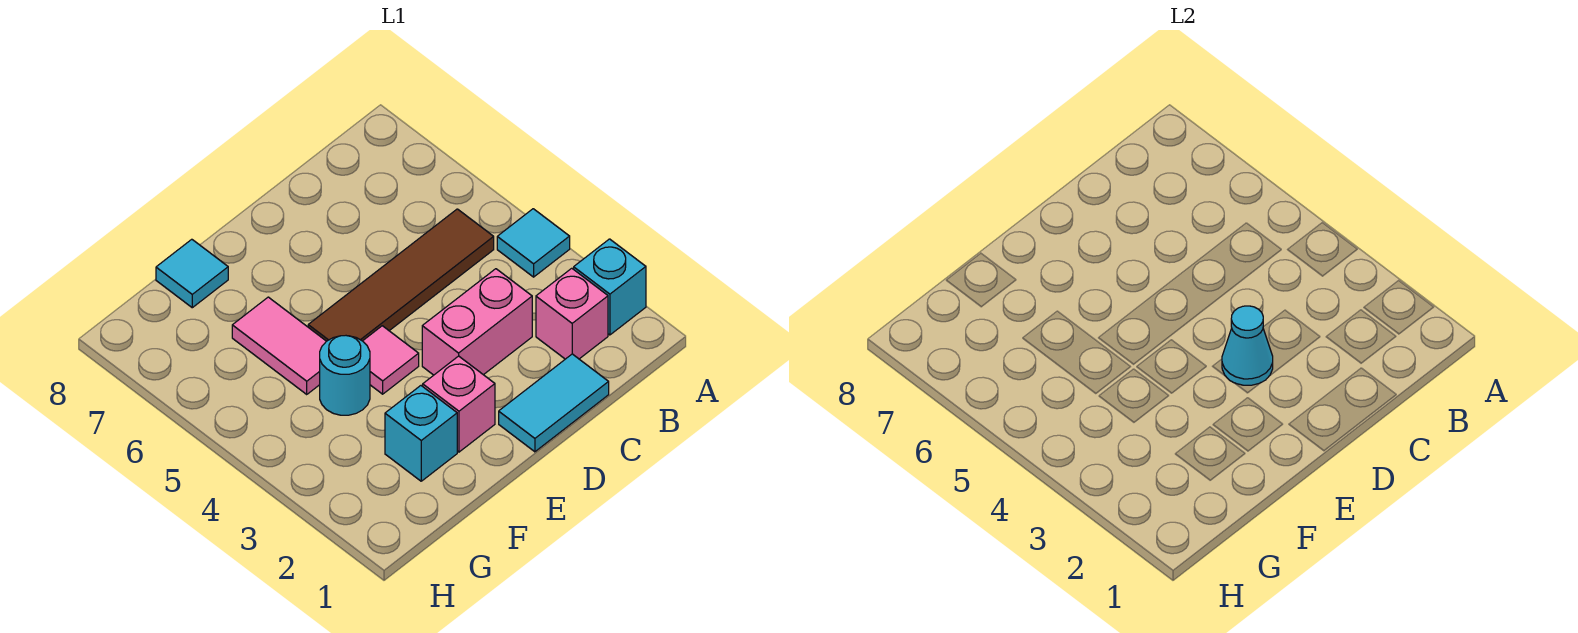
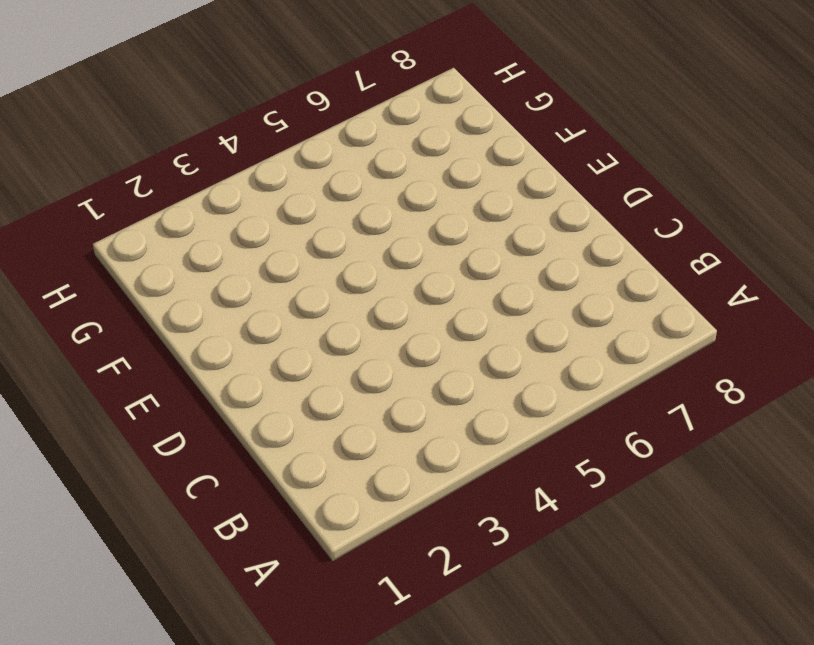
none -> cyan 1x1 brick [574,239,646,335]
none -> cyan 1x1 tile [497,209,570,277]
none -> pink 1x1 brick [536,268,608,359]

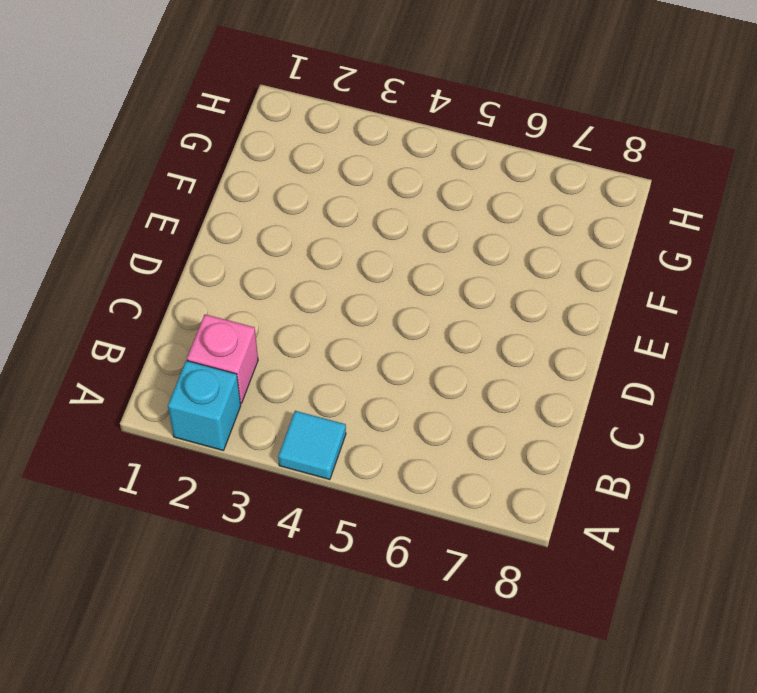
none -> brown 1x4 tile [308,209,494,341]
none -> cyan 1x2 tile [499,354,609,452]
none -> pink 1x2 brick [422,269,532,375]

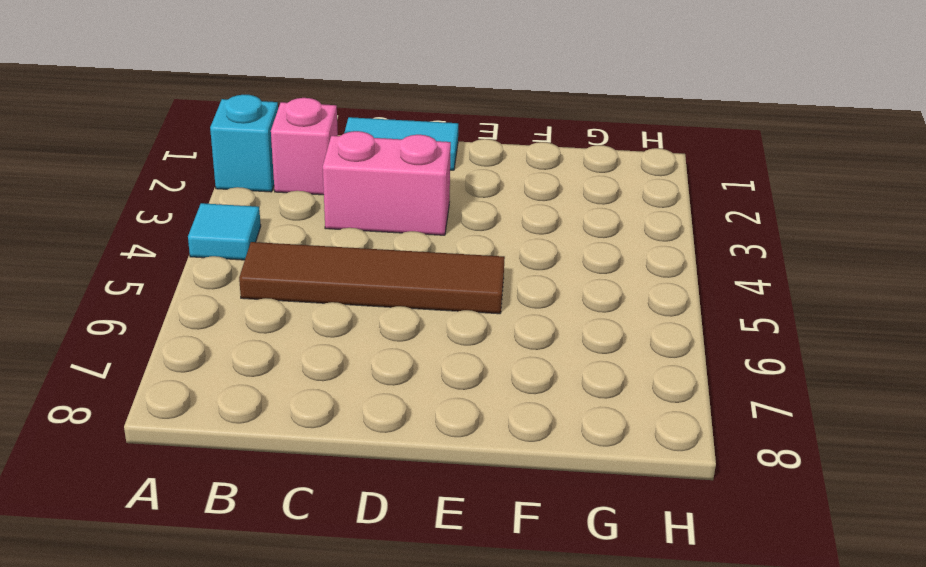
none -> pink 1x1 brick [423,356,495,452]
none -> pink 1x1 tile [363,326,419,394]
none -> cyan 1x1 brick [385,386,457,481]

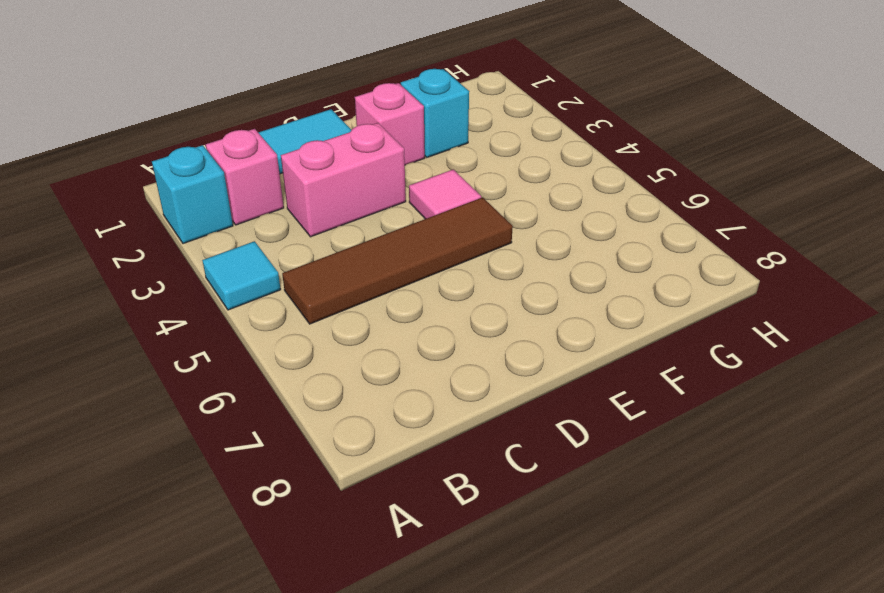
none -> cyan 1x1 round brick [320,336,370,415]
none -> pink 1x2 tile [232,297,326,394]
none -> cyan 1x1 tile [156,239,228,308]

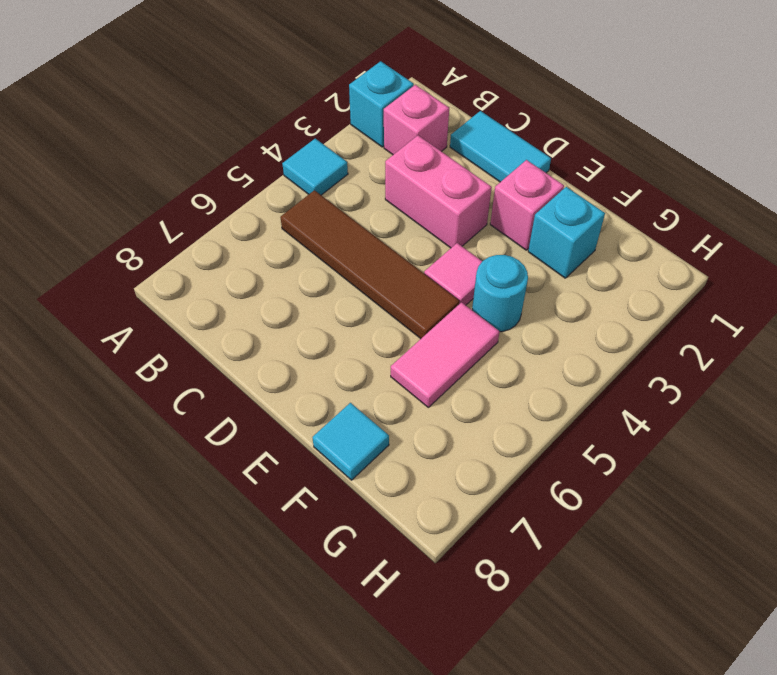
none -> cyan 1x1 cone [1222,306,1273,385]

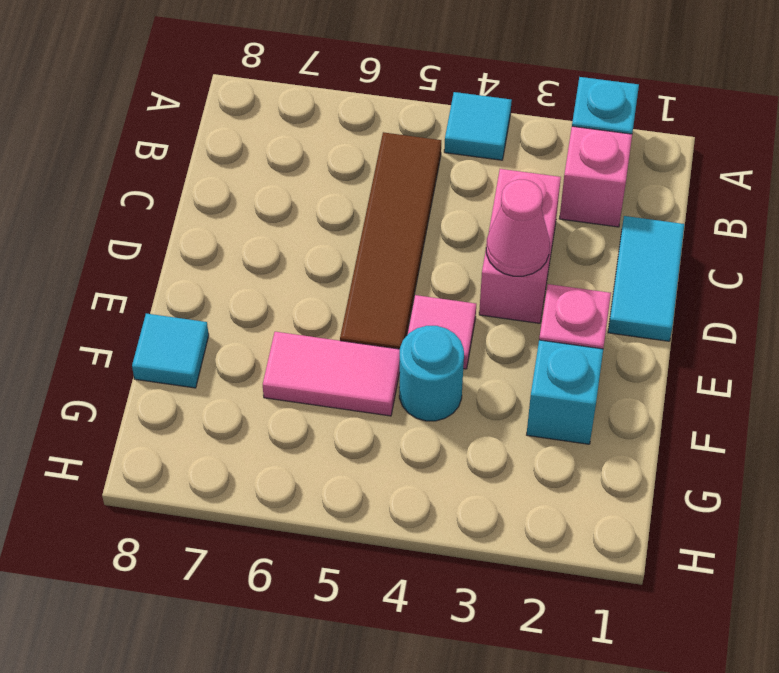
pink 1x1 cone [486,180,550,276] -> cyan 1x1 cone [1222,306,1273,385]

